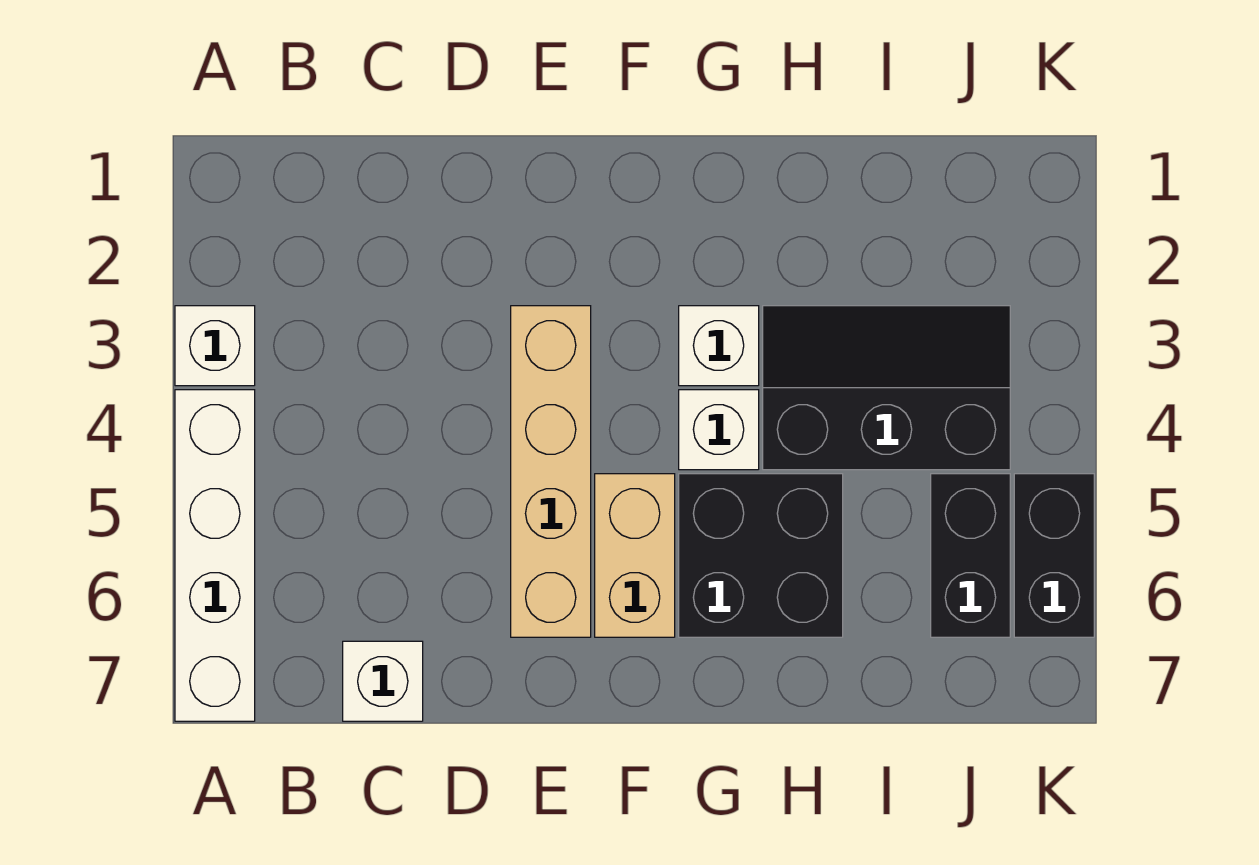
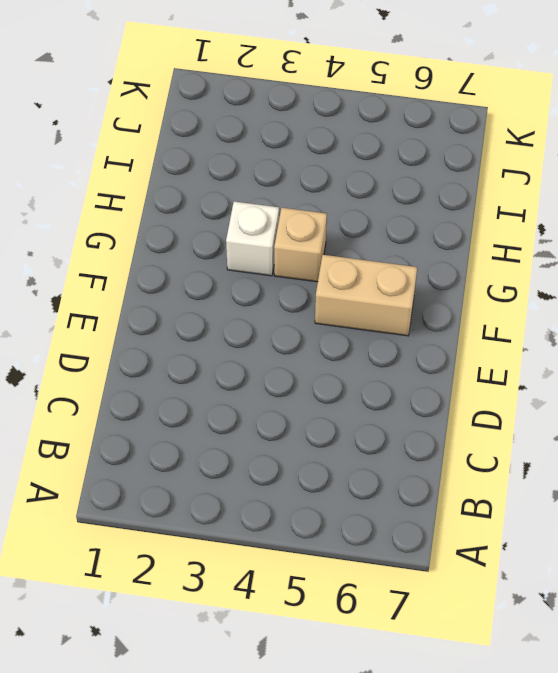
tan 1x1 brick [274,208,327,282] -> white 1x1 brick [679,390,759,470]
none -> white 1x1 brick [175,306,255,386]
none -> white 1x4 brick [175,390,255,721]

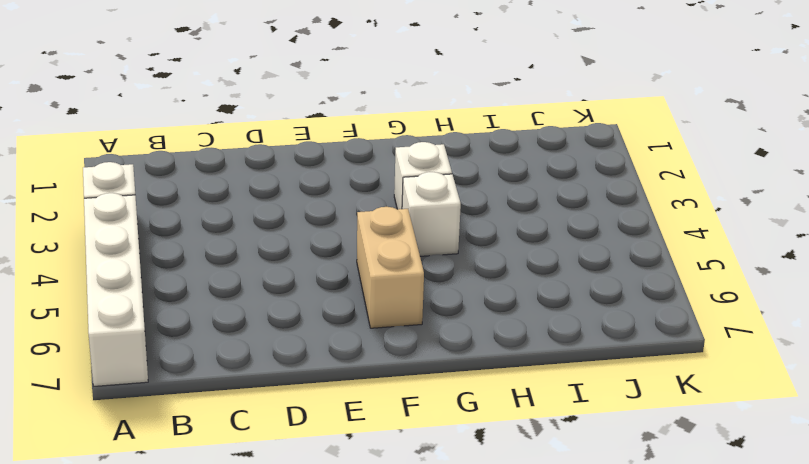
none -> white 1x1 brick [343,641,423,721]
none -> tan 1x4 brick [511,306,591,637]

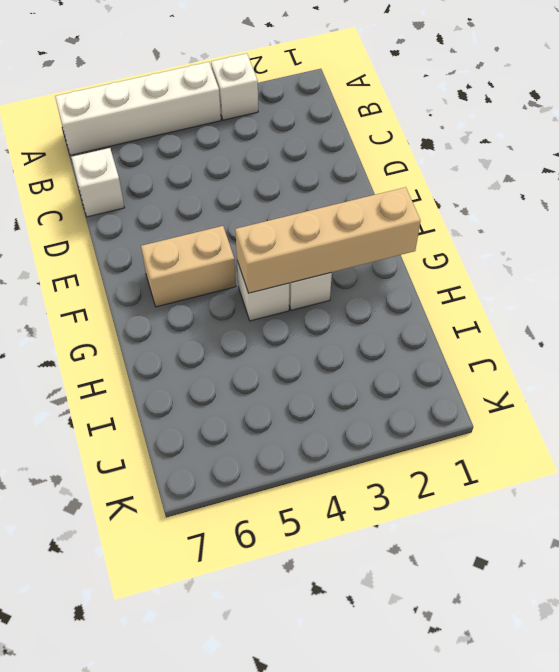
tan 1x4 brick [235,187,421,293] -> tan 1x4 brick moved to [511,306,591,637]
none -> black 2x2 brick [679,474,843,637]
none -> black 2x3 slope [763,306,1010,470]

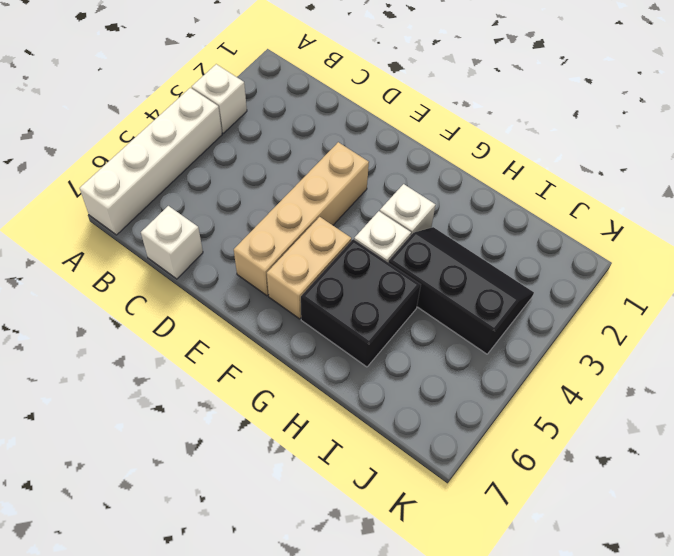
none -> black 1x2 brick [931,474,1010,637]
none -> black 1x2 brick [1014,474,1094,637]

